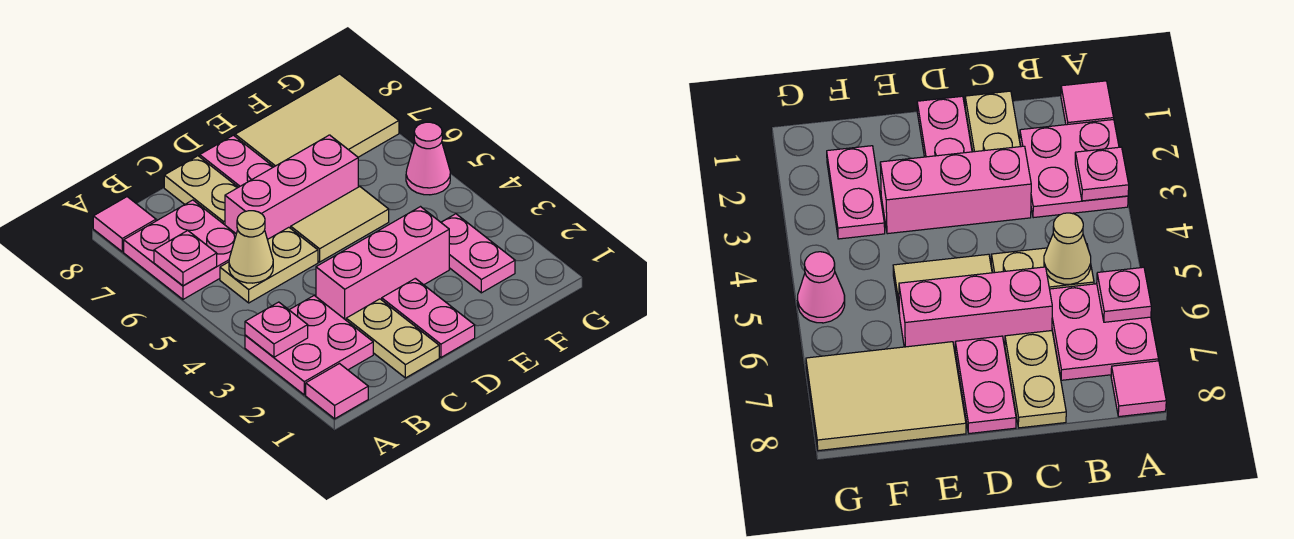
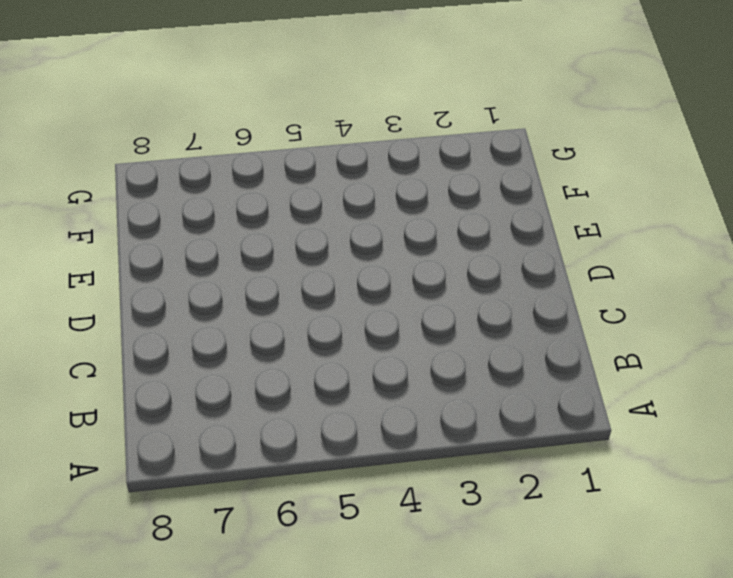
none -> pink 1x1 tile [306,364,368,419]
none -> pink 2x2 plate [245,296,373,395]
none -> pink 2x2 plate [124,200,236,299]

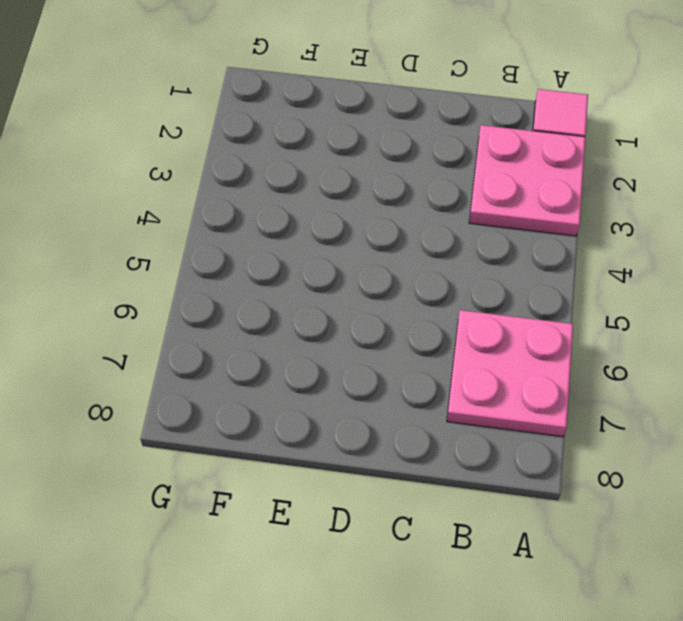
none -> pink 1x1 tile [93,197,156,252]
none -> tan 1x2 plate [220,227,318,303]
none -> tan 1x2 plate [346,299,439,378]

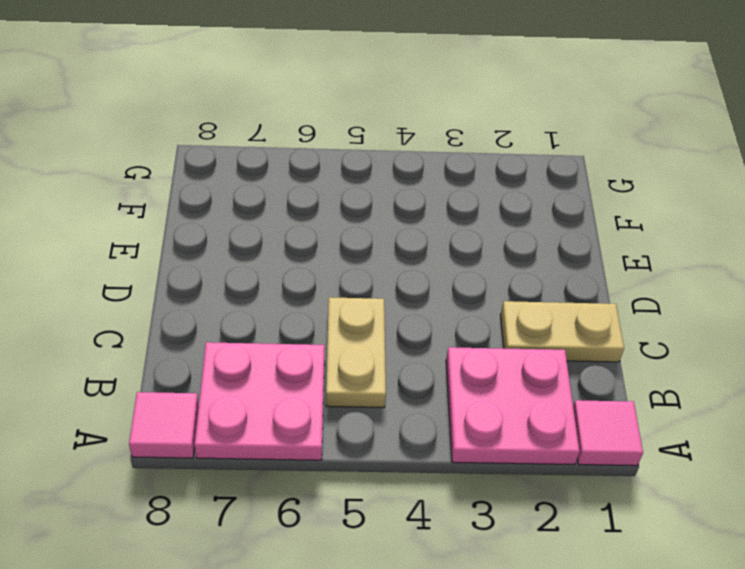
none -> pink 1x3 brick [316,207,449,320]
none -> pink 1x3 brick [225,135,358,240]
none -> tan 1x2 plate [164,156,238,225]

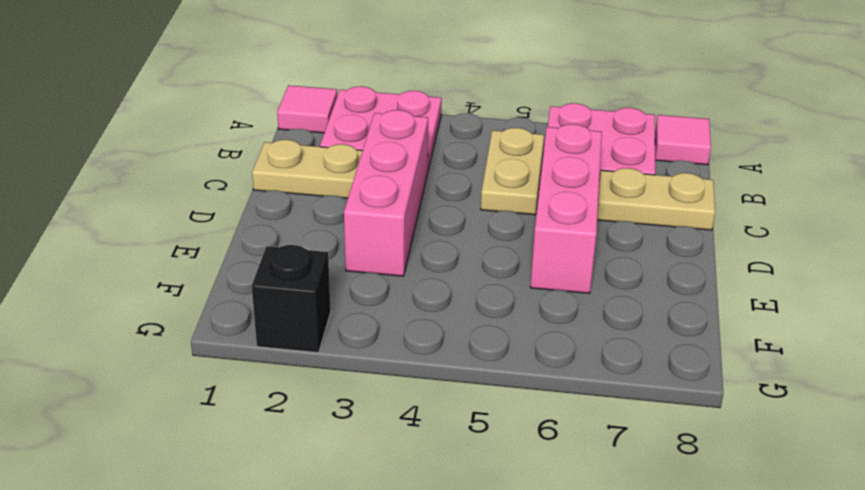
black 1x1 brick [252,245,331,353] -> none
none -> pink 1x2 plate [382,278,475,357]
none -> tan 1x2 tile [291,187,389,262]
none -> pink 1x2 plate [200,135,273,187]

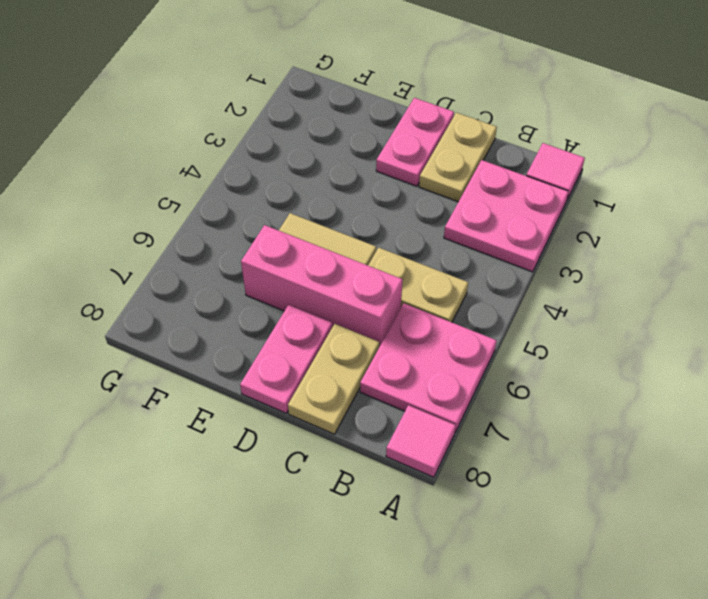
none -> pink 1x3 brick [316,207,449,320]
none -> tan 2x3 tile [235,74,399,167]
none -> pink 1x2 plate [441,214,515,293]

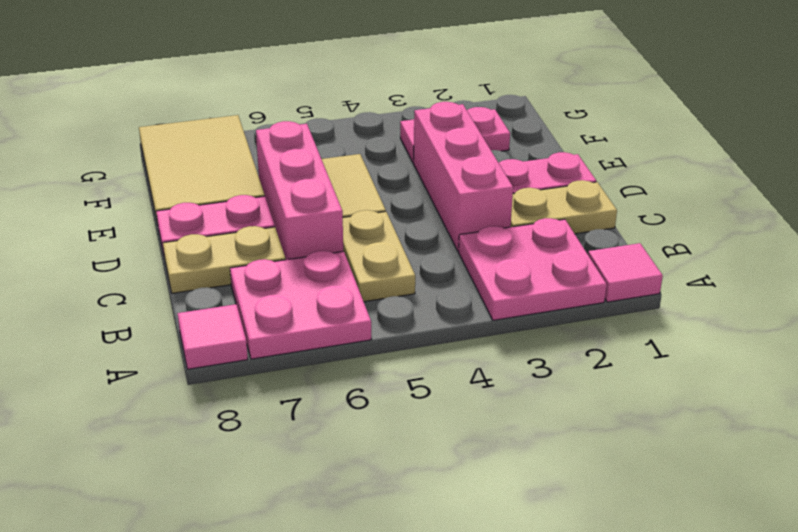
none -> pink 1x1 cone [406,122,450,195]
none -> pink 1x1 plate [245,302,308,357]
none -> pink 1x1 plate [154,231,217,286]

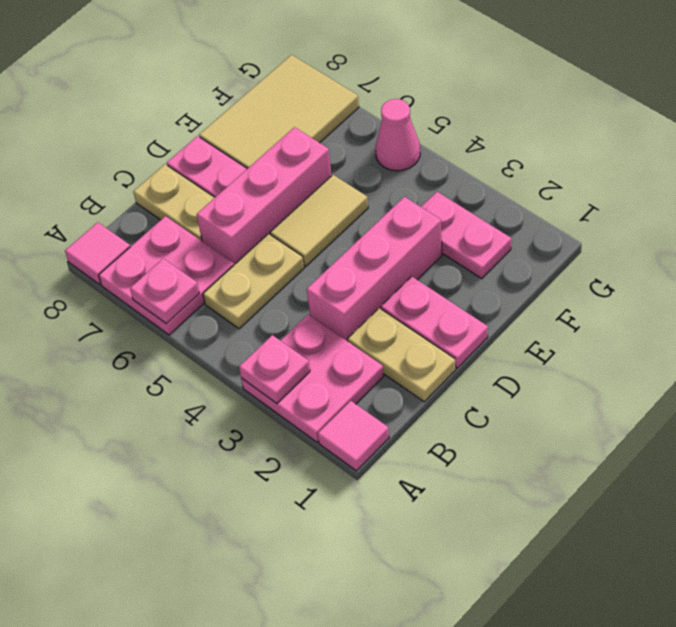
none -> tan 1x1 cone [229,211,273,283]

